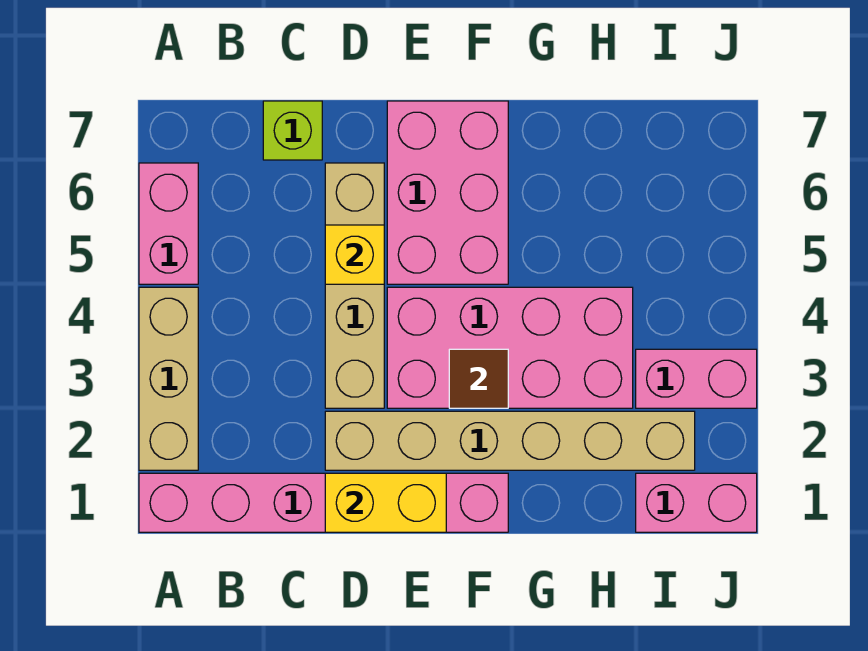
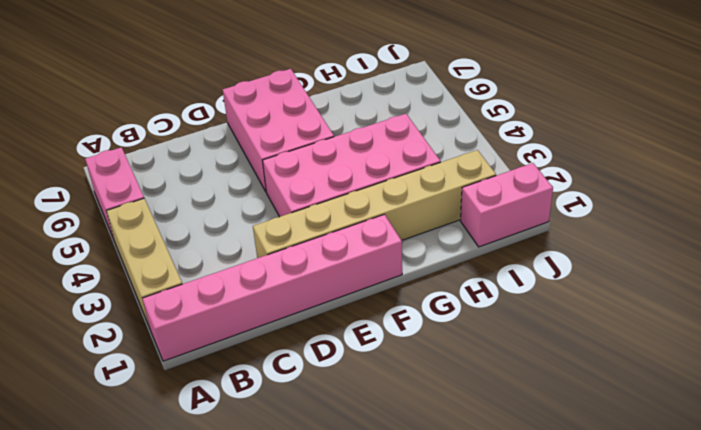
none -> lime 1x1 brick [263,101,322,160]
none -> tan 1x4 brick [325,163,384,408]
none -> pink 1x2 brick [636,349,757,408]

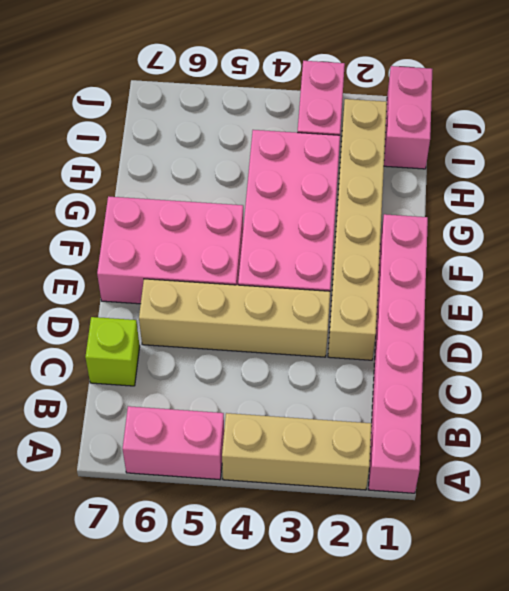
none -> yellow 1x2 brick [325,473,446,532]
none -> yellow 1x1 brick [325,225,384,284]
none -> brown 1x1 tile [449,349,508,408]

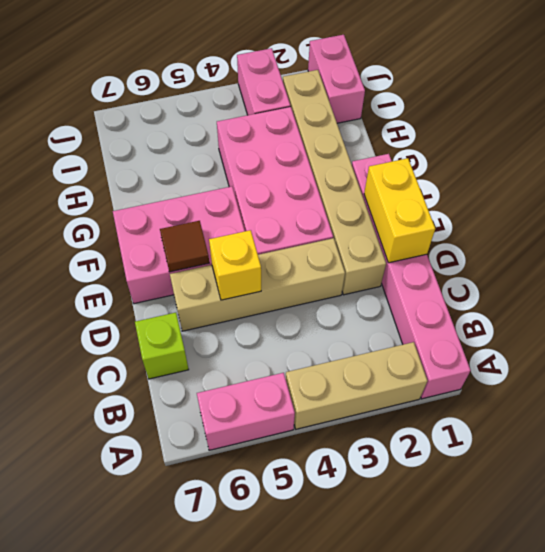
brown 1x1 tile [160,221,209,272] -> brown 1x1 tile moved to [449,349,508,408]

